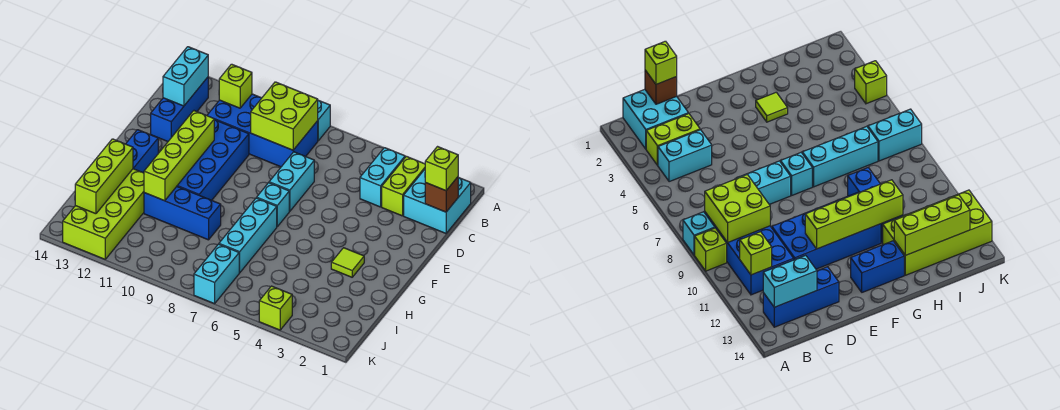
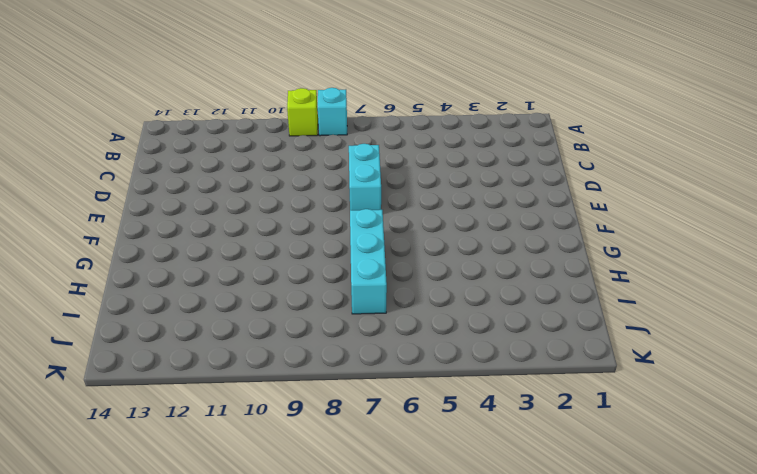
none -> cyan 2x2 brick [404,170,471,233]
none -> lime 1x2 brick [382,156,425,216]
none -> cyan 1x2 brick [360,148,405,207]

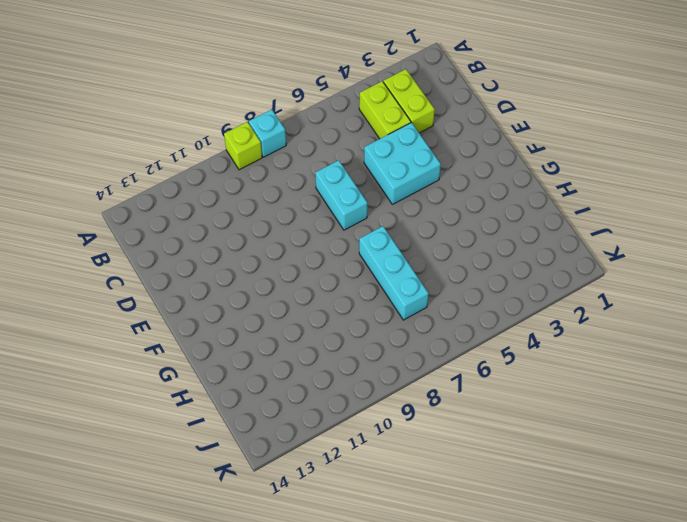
lime 1x2 brick [359,81,411,139] -> cyan 1x2 brick [360,148,405,207]
cyan 2x2 brick [364,123,441,204] -> cyan 2x2 brick moved to [404,170,471,233]
none -> blue 2x4 brick [207,94,318,167]
none -> blue 1x3 brick [151,77,208,141]
none -> blue 2x4 brick [177,120,249,200]

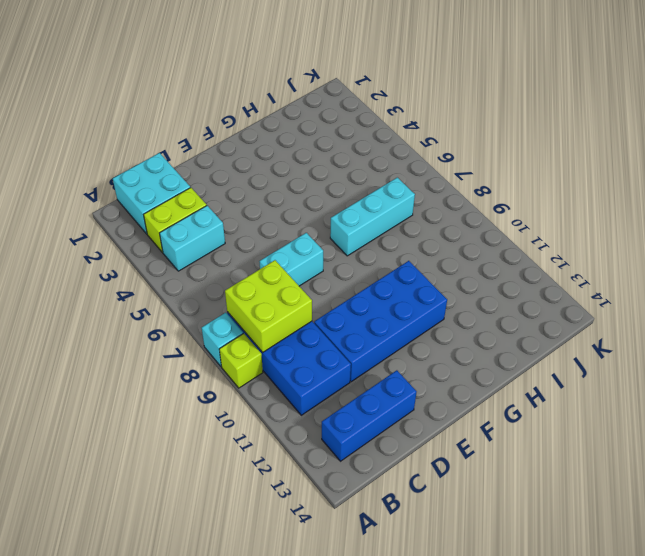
none -> cyan 1x1 brick [257,183,289,226]
none -> blue 1x2 brick [126,130,158,173]
none -> lime 1x1 tile [331,248,364,277]

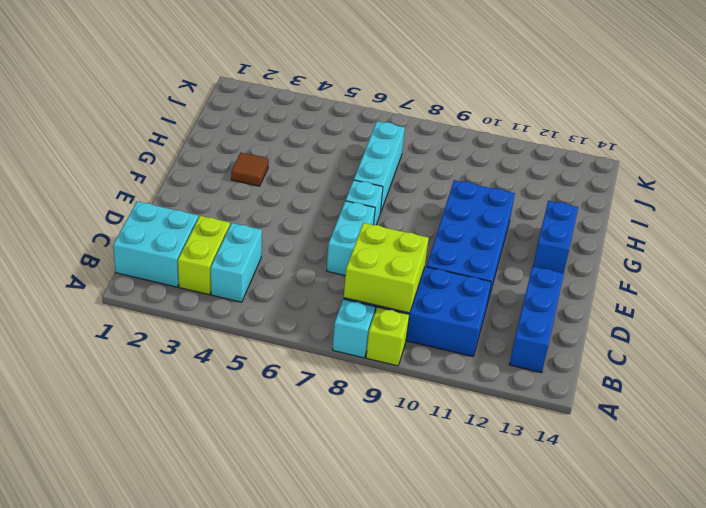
brown 1x1 tile [231,153,269,186] -> lime 1x1 tile [331,248,364,277]
none -> blue 1x3 brick [144,187,221,240]
none -> lime 2x4 brick [63,169,144,259]
none -> cyan 1x2 brick [194,244,239,304]

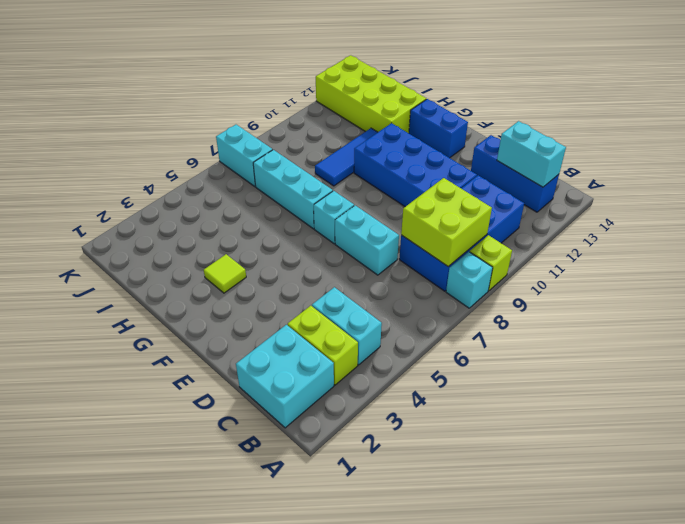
blue 1x3 tile [315,128,378,186] -> blue 1x3 brick [144,187,221,240]
none -> lime 1x1 brick [259,286,292,330]
none -> lime 1x1 brick [219,64,252,108]
none -> brown 1x1 brick [425,177,458,212]

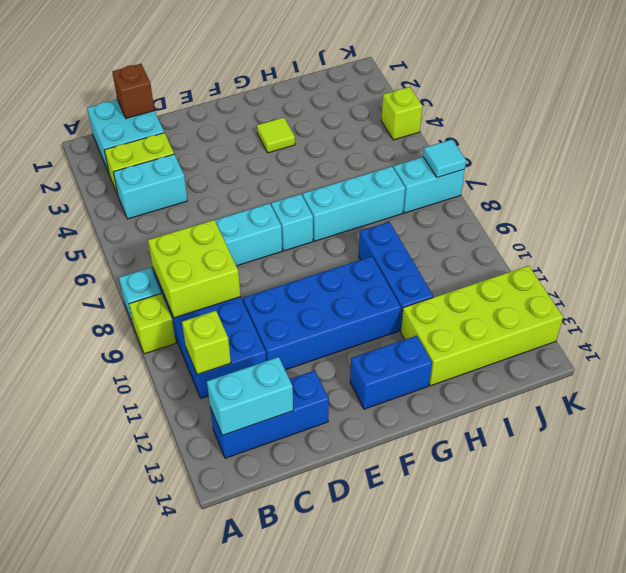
cyan 1x1 tile [423,139,466,178] -> none
none -> lime 1x4 brick [144,111,214,201]
none -> lime 1x3 brick [75,139,133,214]
none -> lime 1x1 brick [425,147,458,191]

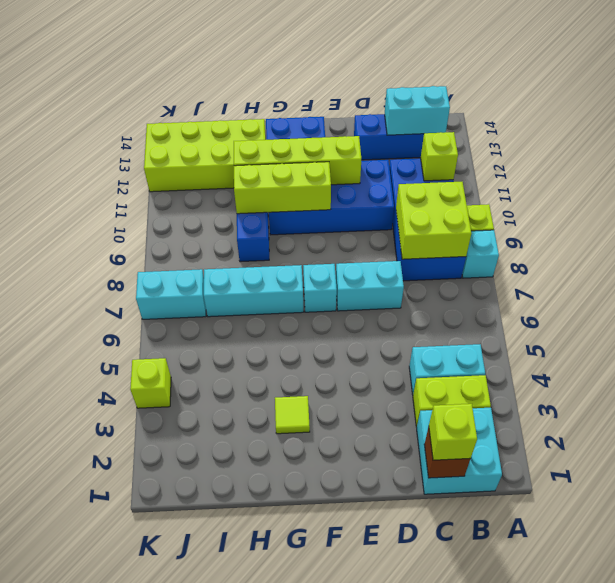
lime 1x3 brick [234,162,331,214] -> lime 1x3 brick moved to [75,139,133,214]

